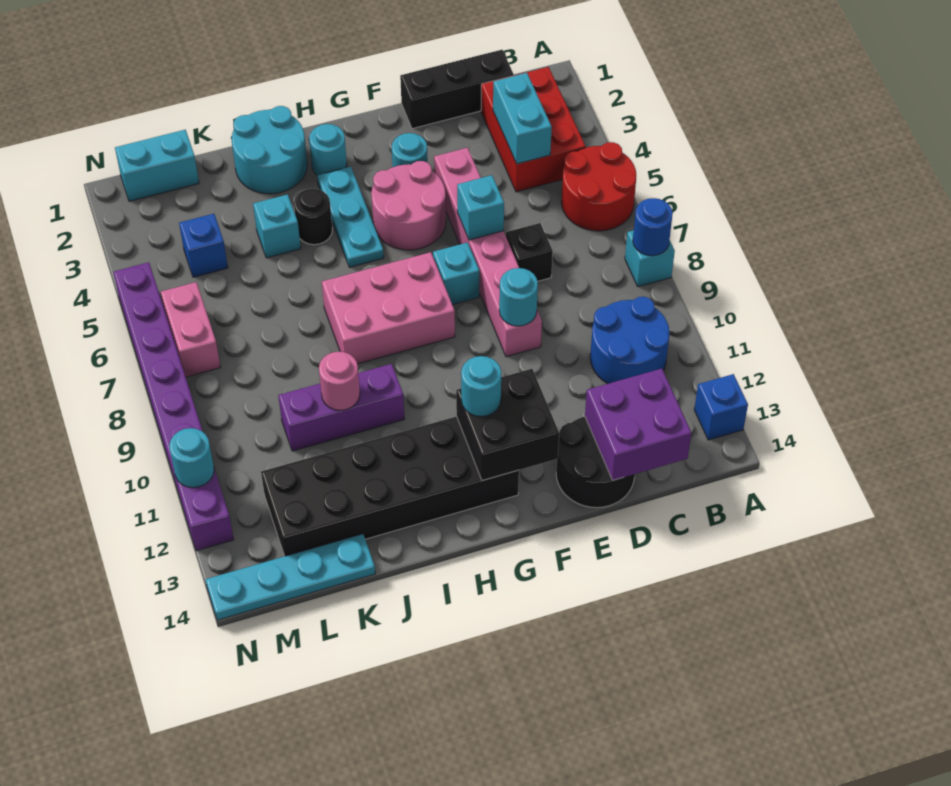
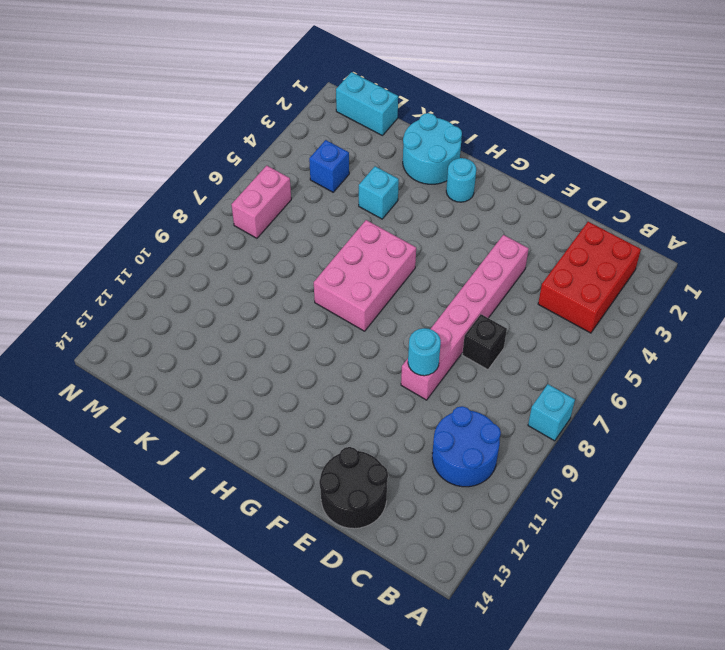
pink 2x3 brick [314,220,416,331] -> pink 2x3 brick turned to [322,252,455,364]
none -> red 2x2 round brick [561,142,636,231]
none -> blue 1x1 brick [694,374,748,440]
none -> black 1x3 brick [400,50,514,129]
none -> cyan 1x1 round brick [392,133,428,167]

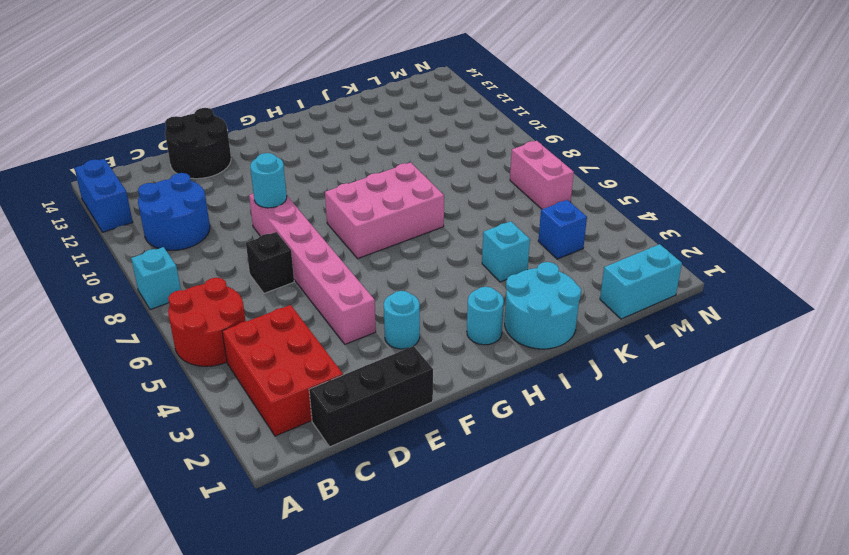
blue 1x2 brick [75,159,133,232] -> blue 1x1 brick [694,374,748,440]
none -> pink 2x2 round brick [371,161,446,250]
none -> cyan 1x1 brick [433,242,479,305]
none -> black 2x6 brick [261,416,519,556]
none -> cyan 1x3 plate [317,167,384,267]

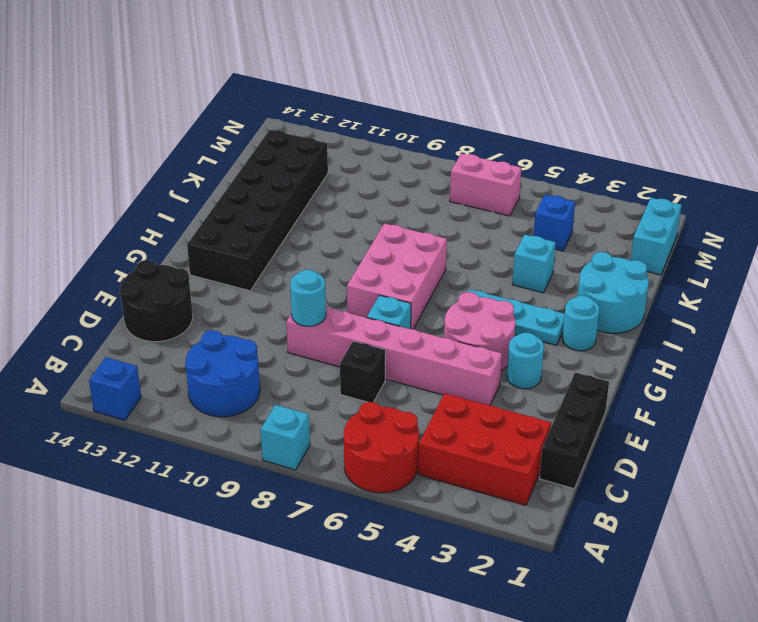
none -> black 1x1 round brick [294,189,332,245]
none -> purple 1x3 brick [278,364,404,451]
none -> cyan 1x4 plate [205,534,375,620]
none -> purple 1x8 brick [113,262,234,551]

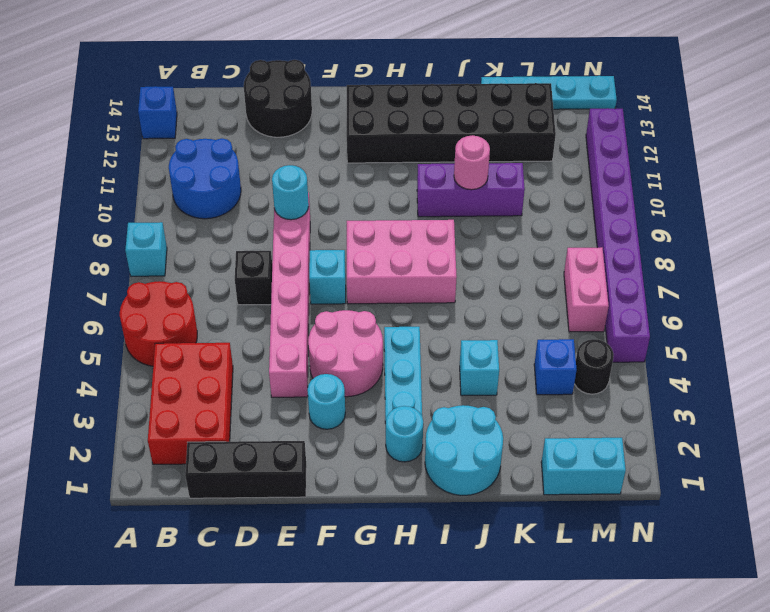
black 1x1 round brick [574,339,614,394] -> black 1x1 round brick moved to [294,189,332,245]
none -> blue 1x1 round brick [633,198,673,256]
none -> cyan 1x2 brick [493,73,552,164]
none -> purple 2x2 brick [585,369,691,480]
none -> cyan 1x1 brick [457,175,504,240]

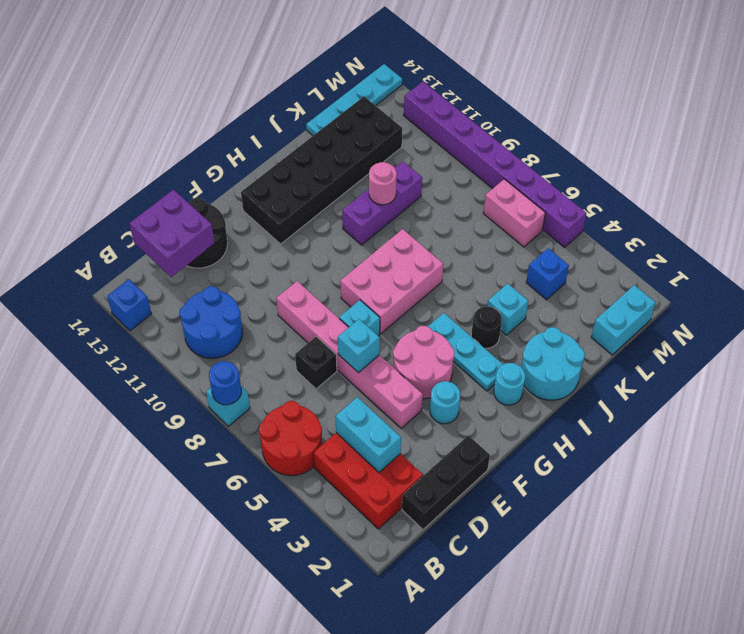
none -> cyan 1x1 round brick [499,268,538,326]
none -> black 2x2 brick [456,369,559,481]
none -> cyan 1x1 round brick [169,428,214,488]
none -> cyan 1x1 round brick [461,356,501,417]

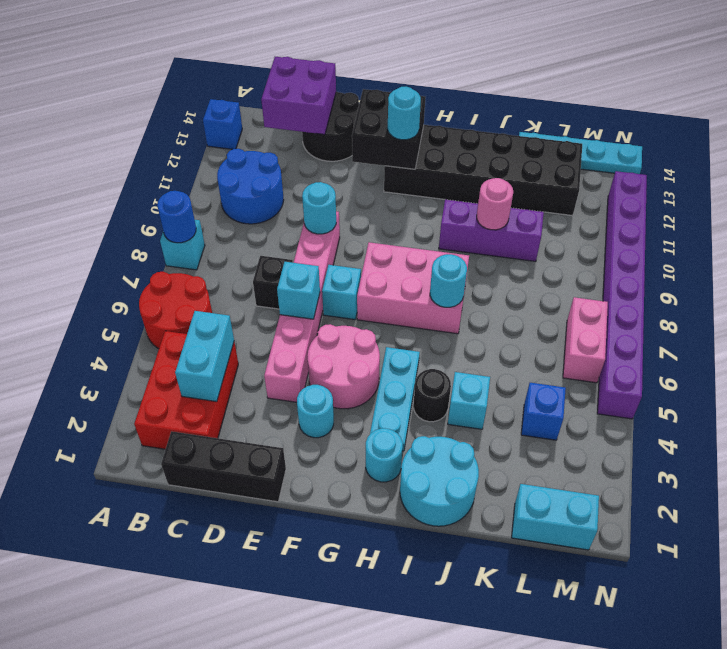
cyan 1x1 round brick [430,254,467,307] -> cyan 1x1 round brick moved to [169,428,214,488]

